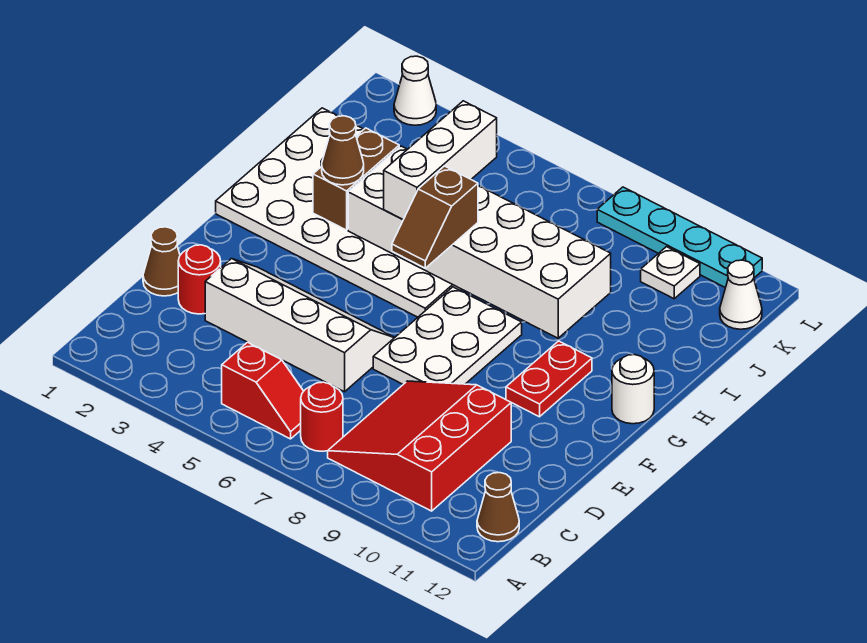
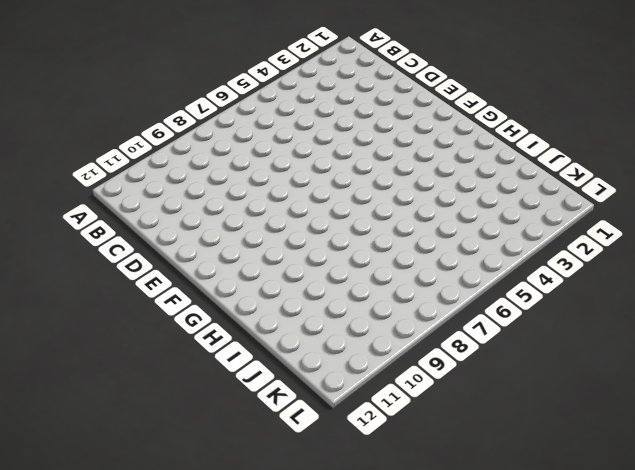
none -> red 1x2 slope [222,342,304,439]
none -> red 1x1 round brick [301,382,343,451]
none -> red 3x3 slope [328,381,511,511]

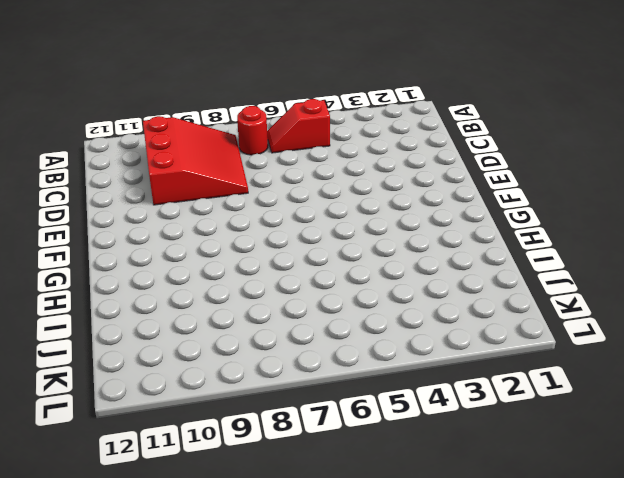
none -> brown 1x1 cone [477,473,519,542]
none -> brown 1x1 cone [143,227,180,296]
none -> red 1x1 round brick [178,245,221,314]

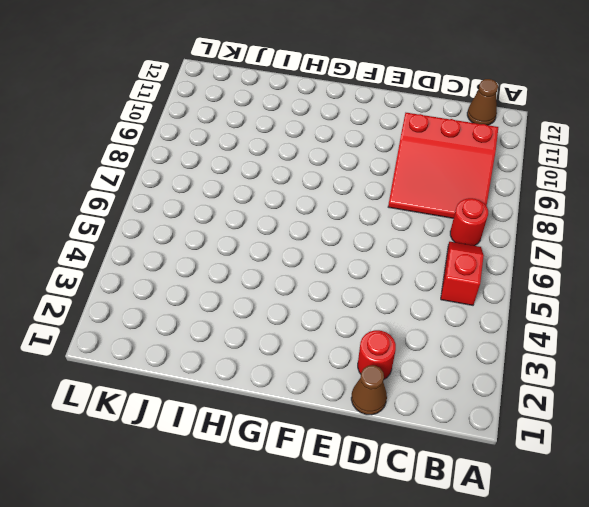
none -> white 2x4 slope [205,259,395,392]
none -> white 2x3 plate [373,287,522,384]
none -> red 1x2 plate [506,341,592,417]

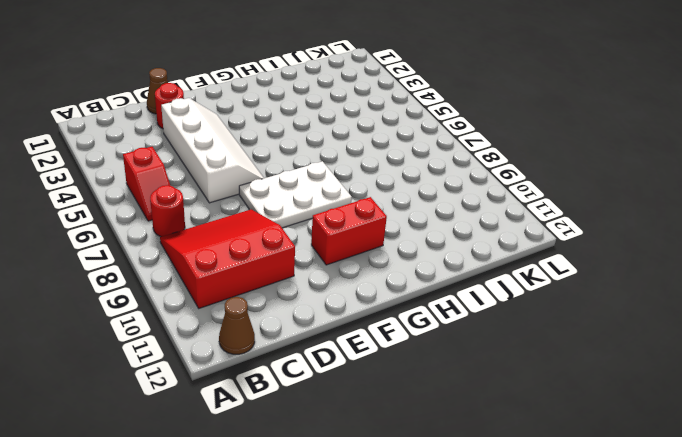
red 1x2 brick [311,197,387,265] -> red 1x2 plate [506,341,592,417]
none -> white 4x6 plate [216,108,462,317]
none -> white 1x1 round brick [612,355,654,424]
none -> white 1x1 plate [641,247,700,299]

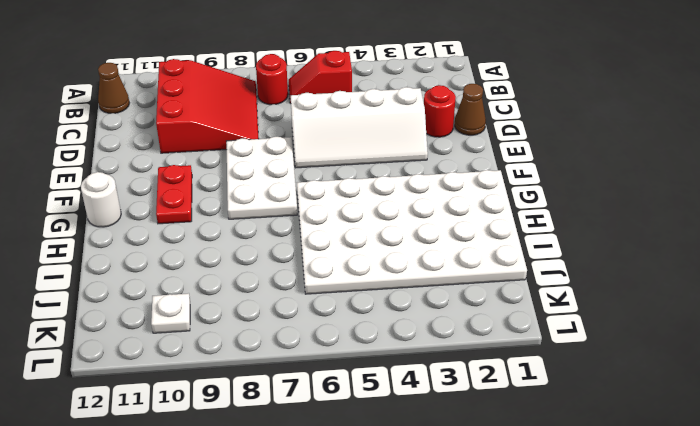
none -> white 1x1 cone [720,260,762,329]
none -> white 1x1 cone [394,56,436,125]
none -> cyan 1x4 plate [597,187,762,288]

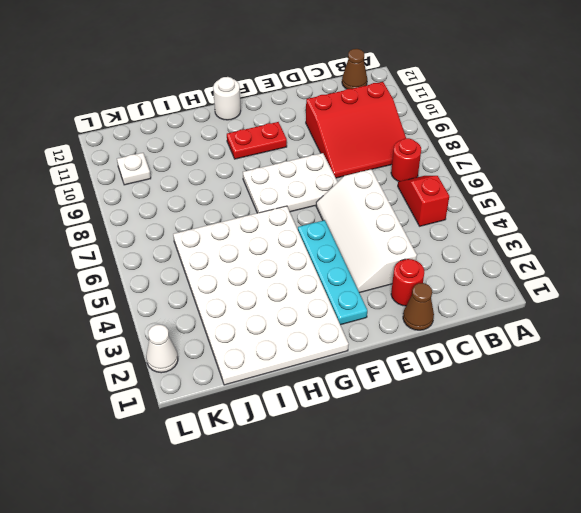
cyan 1x4 plate [298,220,367,325] -> cyan 1x4 plate moved to [597,187,762,288]
none -> white 1x1 cone [720,260,762,329]
none -> brown 1x2 brick [313,128,399,230]
none -> white 2x6 brick [348,146,611,338]

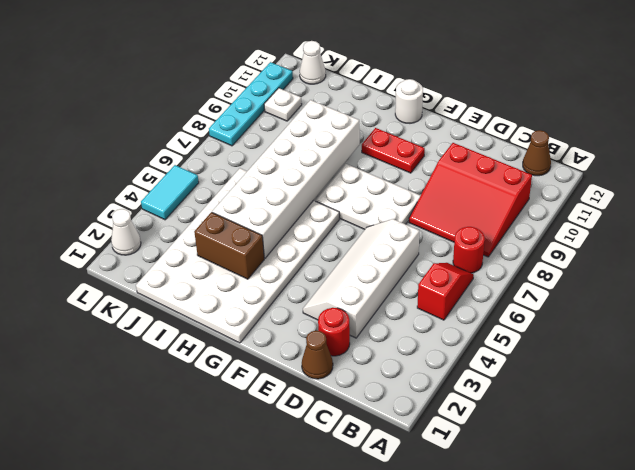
cyan 1x2 tile [141,165,199,220] -> none
none -> brown 1x2 slope [392,166,478,268]
none -> brown 1x1 cone [322,116,364,185]
none -> white 1x3 brick [384,101,497,220]

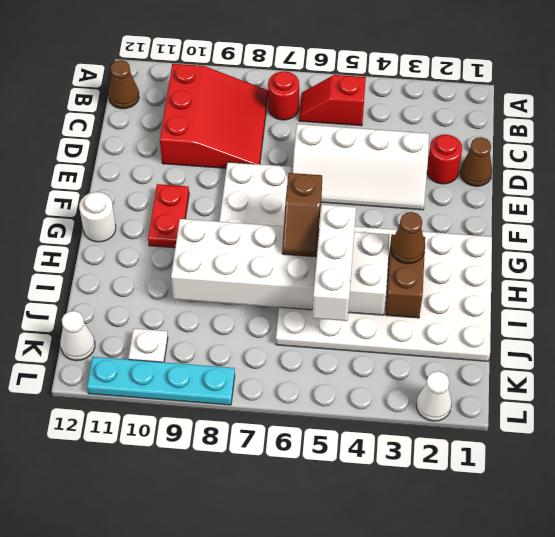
brown 1x2 slope [282,173,322,257] -> brown 1x2 slope turned to [392,166,478,268]

